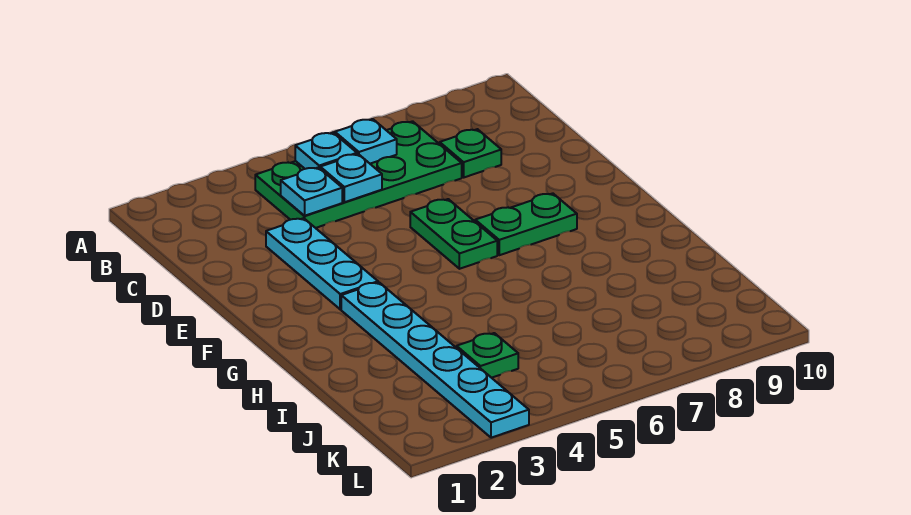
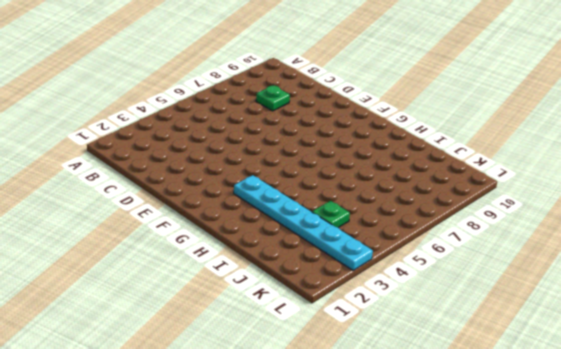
none -> green 2x4 plate [255,121,462,228]
none -> cyan 1x3 plate [266,218,378,309]

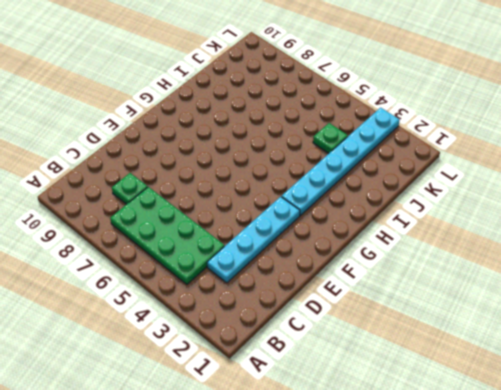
cyan 1x4 plate [207,197,300,283] -> cyan 1x3 plate [266,218,378,309]
none -> green 1x2 plate [410,199,497,269]
none -> green 1x2 plate [475,193,577,255]

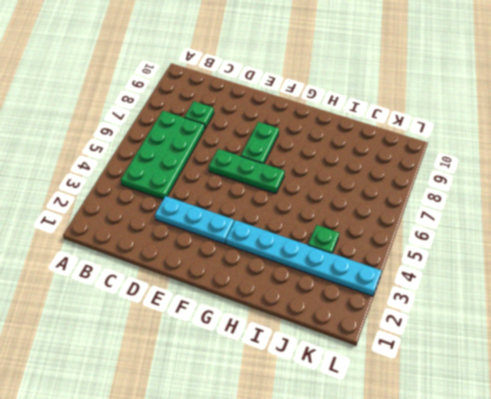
green 1x3 plate [209,149,285,194] -> green 1x2 plate [410,199,497,269]
none -> cyan 1x1 plate [295,133,357,169]
none -> cyan 1x1 plate [335,119,397,164]

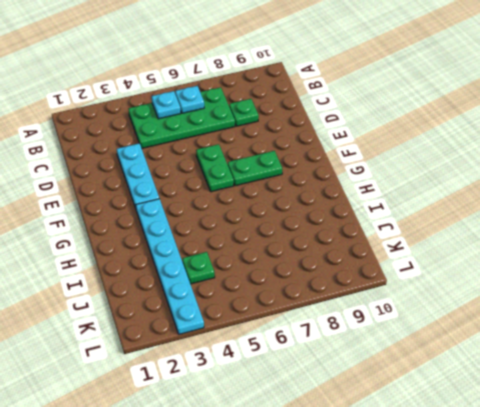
none -> cyan 1x1 plate [281,167,342,216]
none -> cyan 1x1 plate [320,154,382,202]

